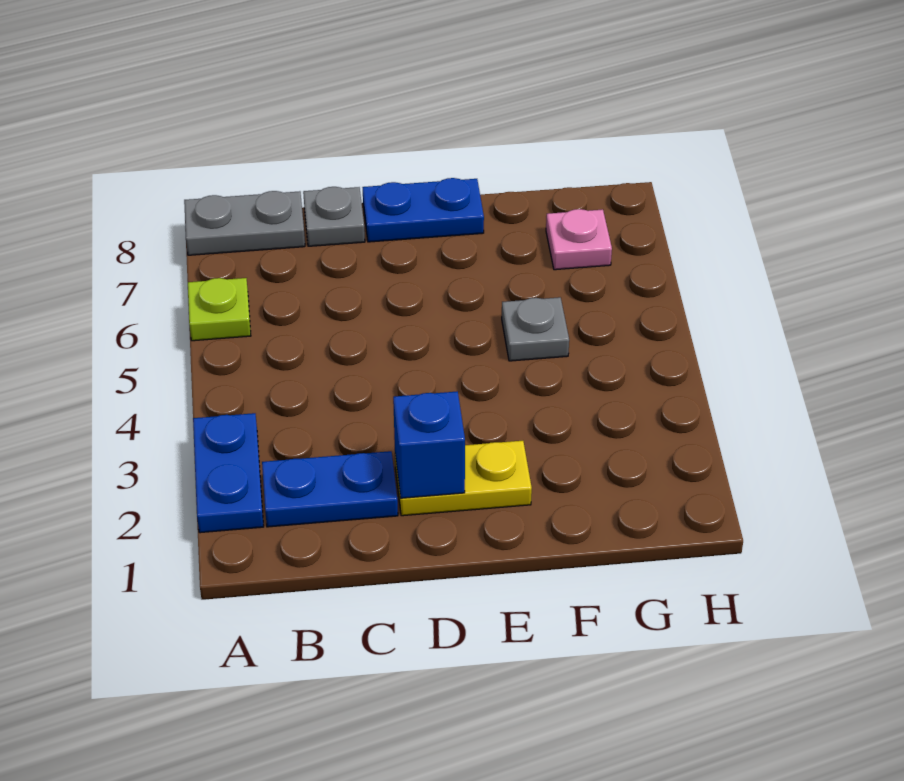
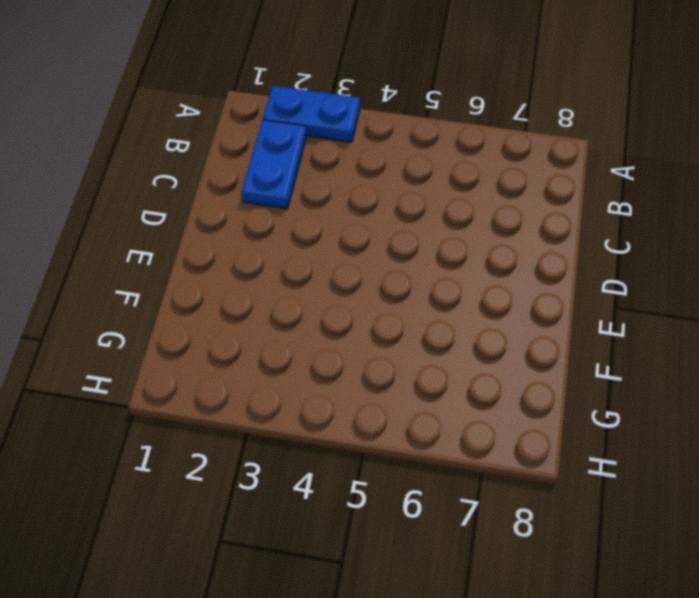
none -> lime 1x1 plate [188,278,251,341]
none -> grey 1x2 plate [184,191,305,255]

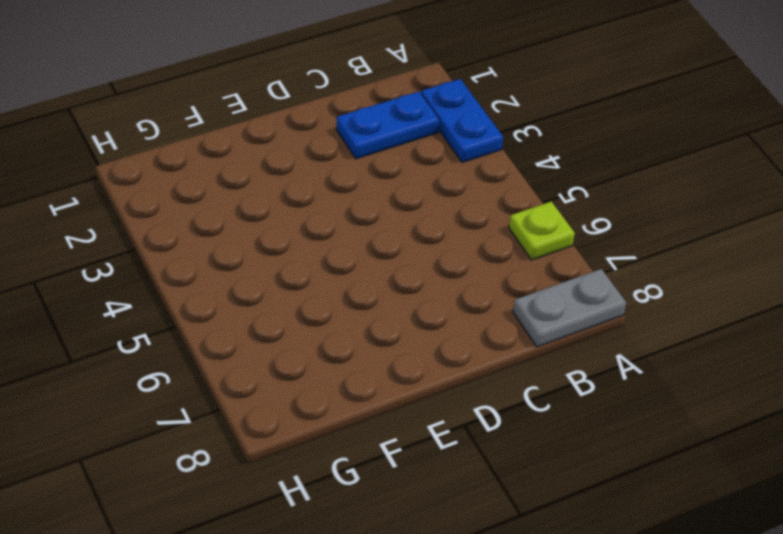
none -> grey 1x1 plate [303,187,365,246]
none -> yellow 1x2 plate [395,441,532,516]

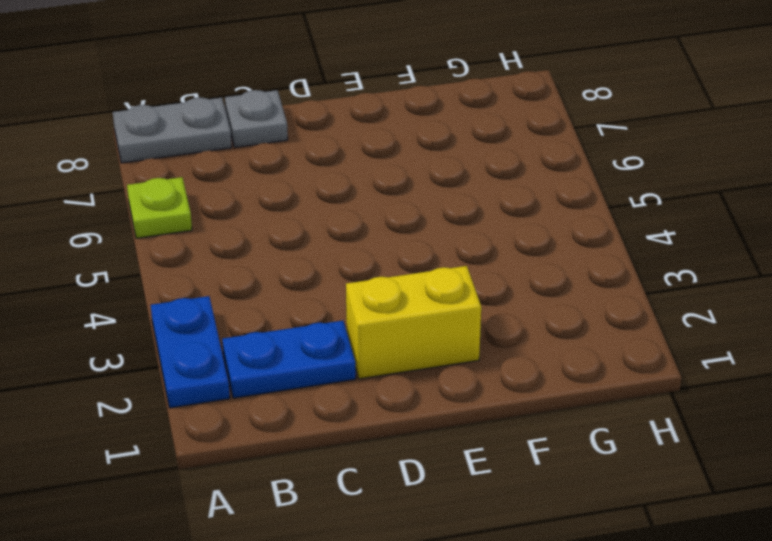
yellow 1x2 brick [346,266,481,379] -> yellow 1x2 plate [395,441,532,516]
none -> blue 1x2 plate [362,178,484,242]
none -> grey 1x1 plate [502,297,569,361]

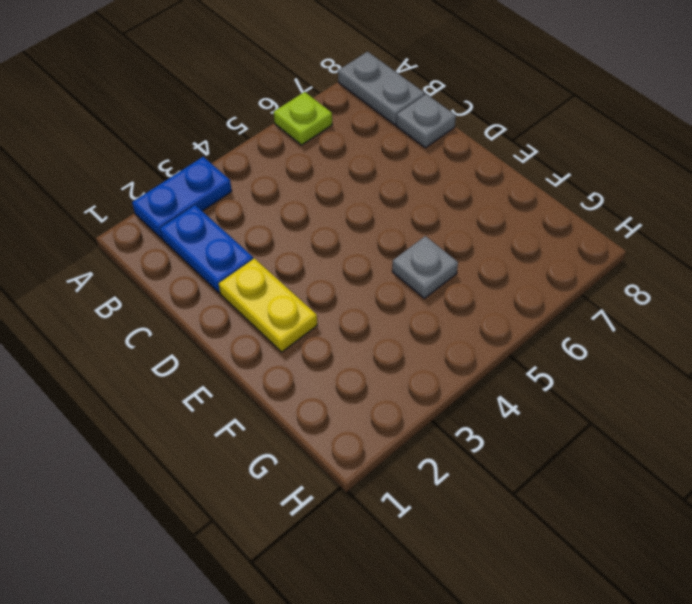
none -> blue 1x2 plate [362,178,484,242]
none -> pink 1x1 plate [546,209,612,270]

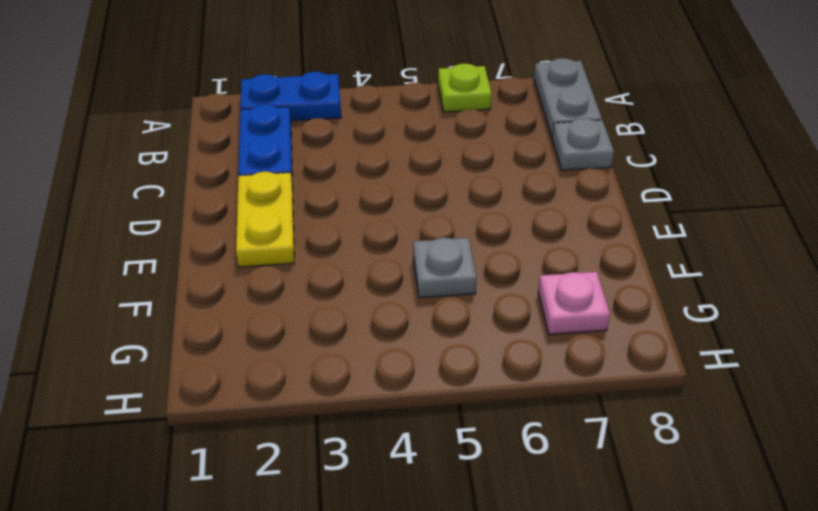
none -> blue 1x2 plate [362,178,484,242]
none -> blue 1x1 brick [393,391,465,498]

